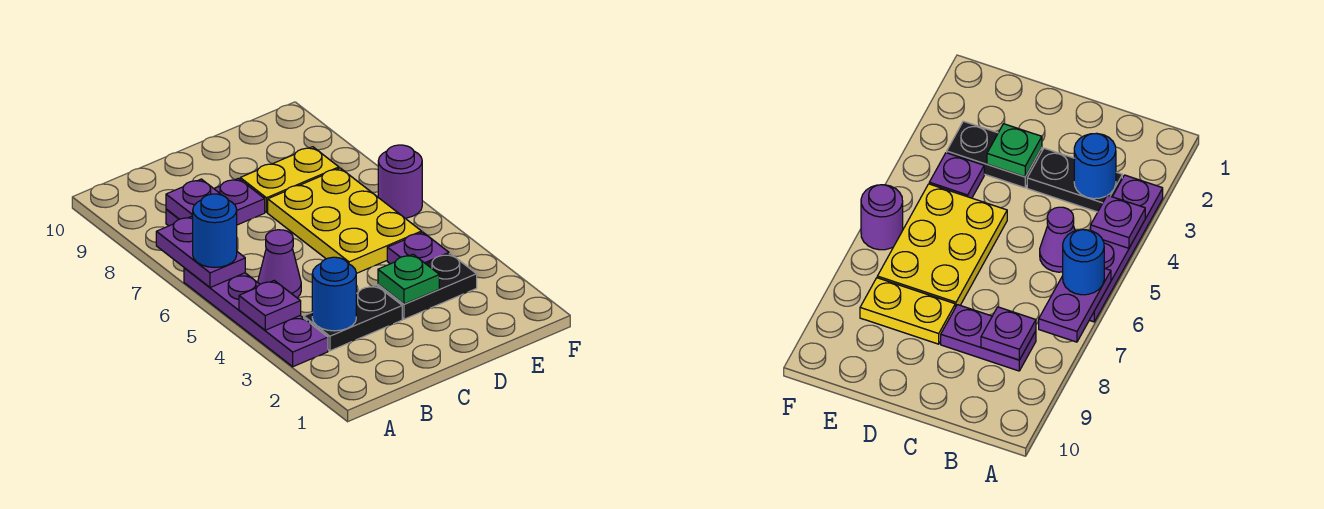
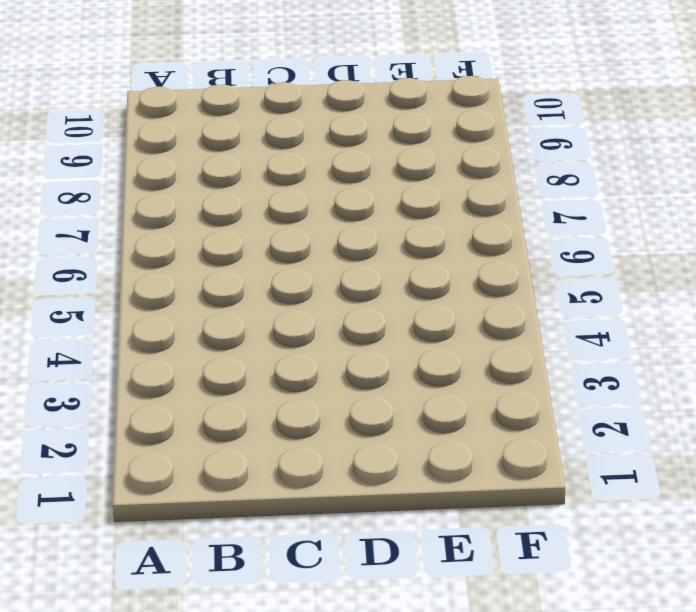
none -> purple 1x4 plate [184,268,328,367]
none -> black 1x2 plate [304,285,402,351]
none -> purple 1x1 cone [258,230,301,298]

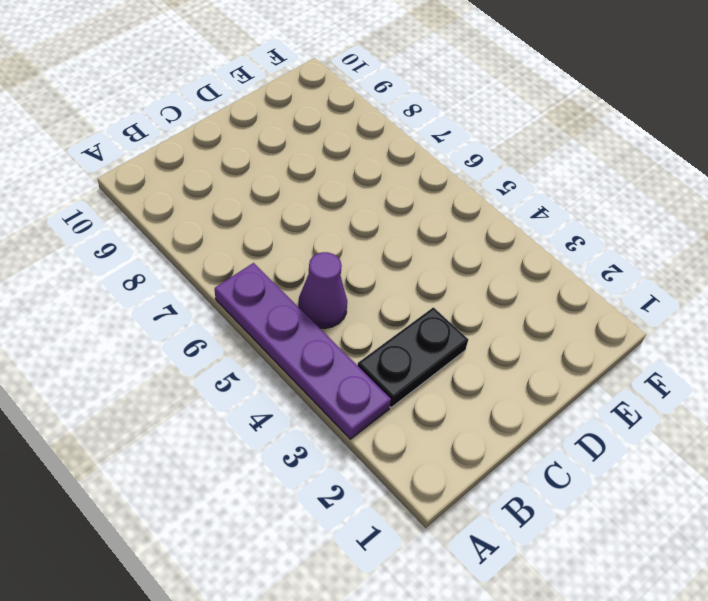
none -> purple 1x2 plate [166,178,265,226]
none -> black 1x2 plate [378,254,477,319]
none -> yellow 2x3 plate [268,168,422,273]

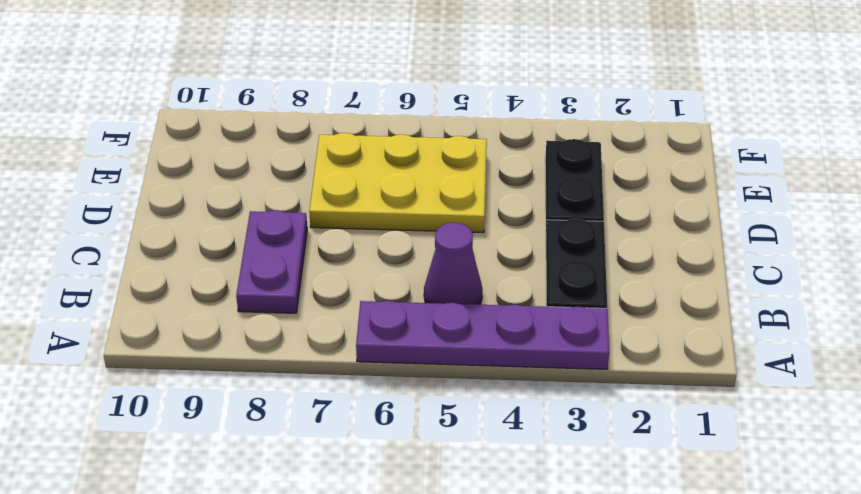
none -> yellow 1x2 plate [240,147,339,212]
none -> purple 1x1 plate [387,232,449,264]
none -> purple 1x1 round brick [378,145,422,218]

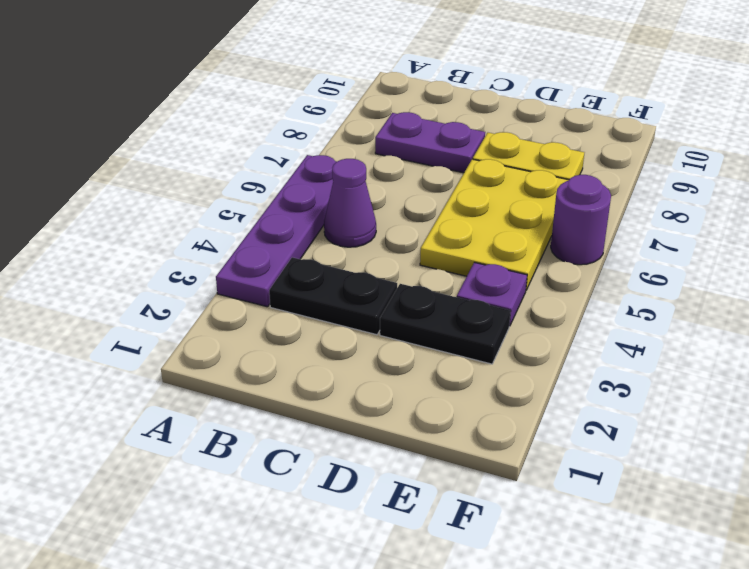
none -> purple 1x1 plate [239,280,301,330]
none -> purple 1x2 plate [156,216,245,288]
none -> blue 1x1 round brick [312,257,356,331]

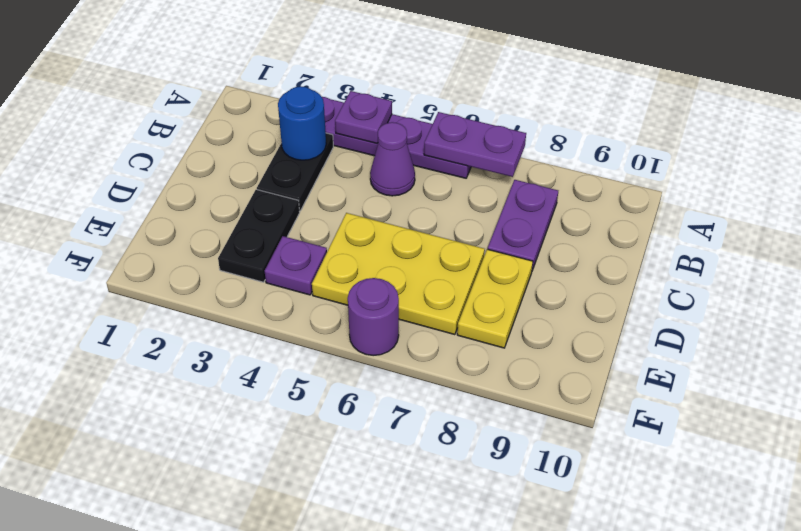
none -> purple 1x1 plate [166,179,221,219]
none -> green 1x1 plate [378,254,439,304]
none -> blue 1x1 round brick [192,194,237,267]

